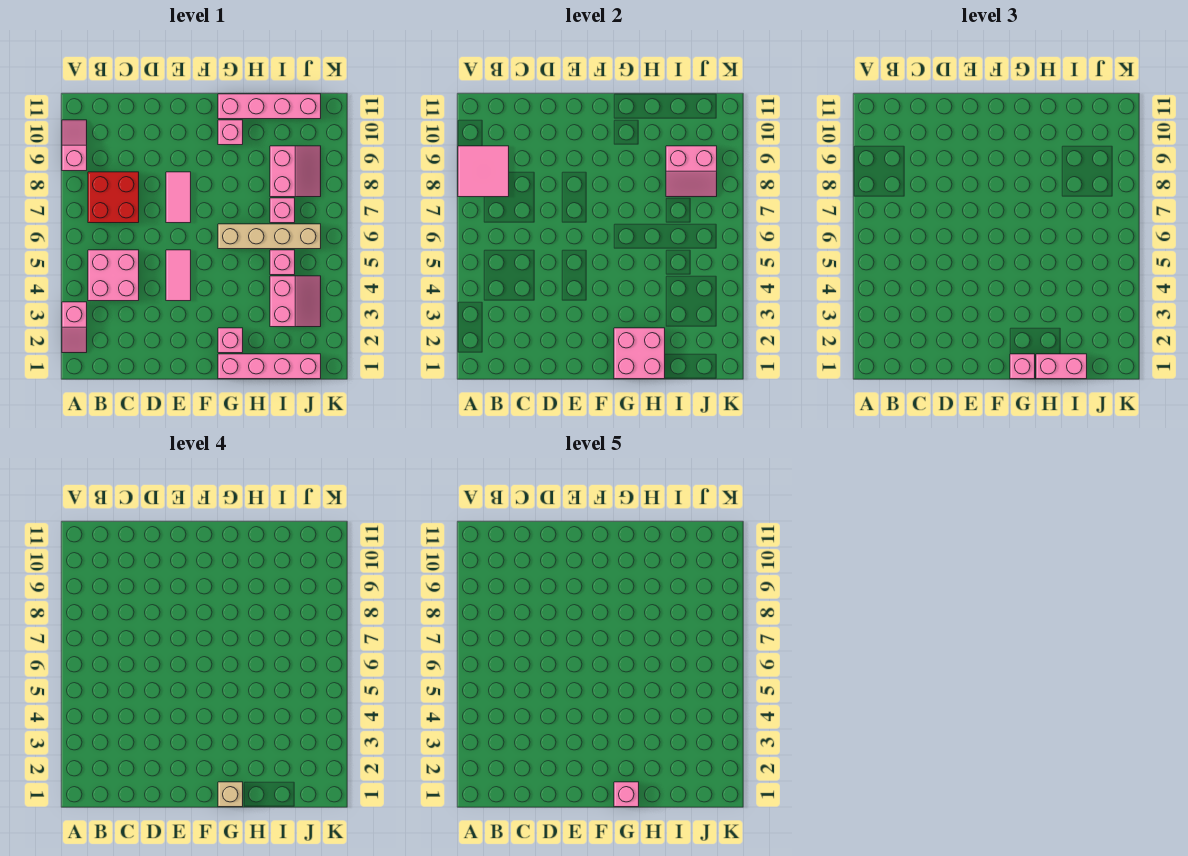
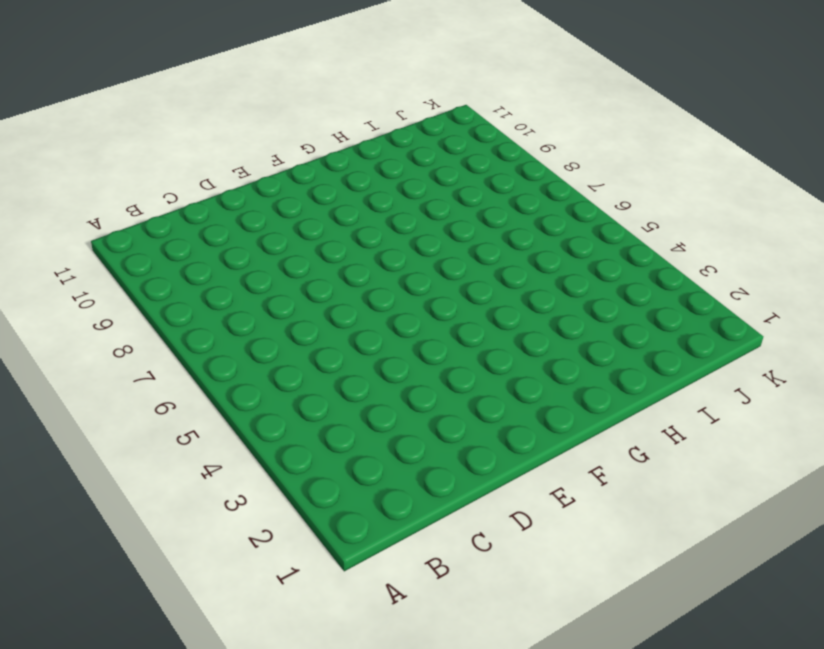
none -> pink 1x2 slope [62,302,87,353]
none -> pink 1x2 slope [62,120,87,171]
none -> pink 2x2 brick [88,250,139,301]

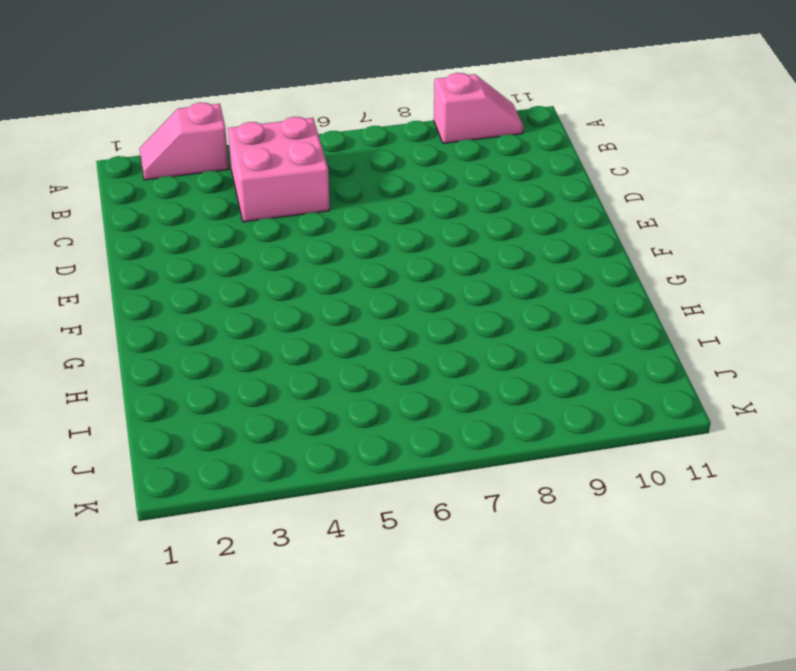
none -> red 2x2 brick [88,172,139,223]
none -> pink 1x2 tile [166,250,191,301]
none -> pink 1x2 tile [166,172,191,223]

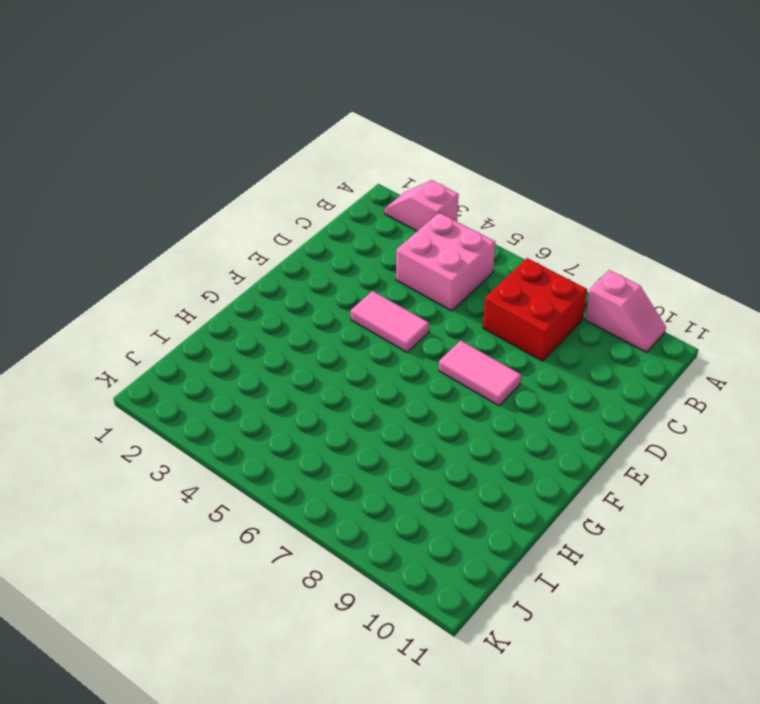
none -> pink 1x4 brick [218,354,321,379]
none -> pink 1x1 brick [218,328,243,353]
none -> tan 1x4 brick [218,224,321,249]

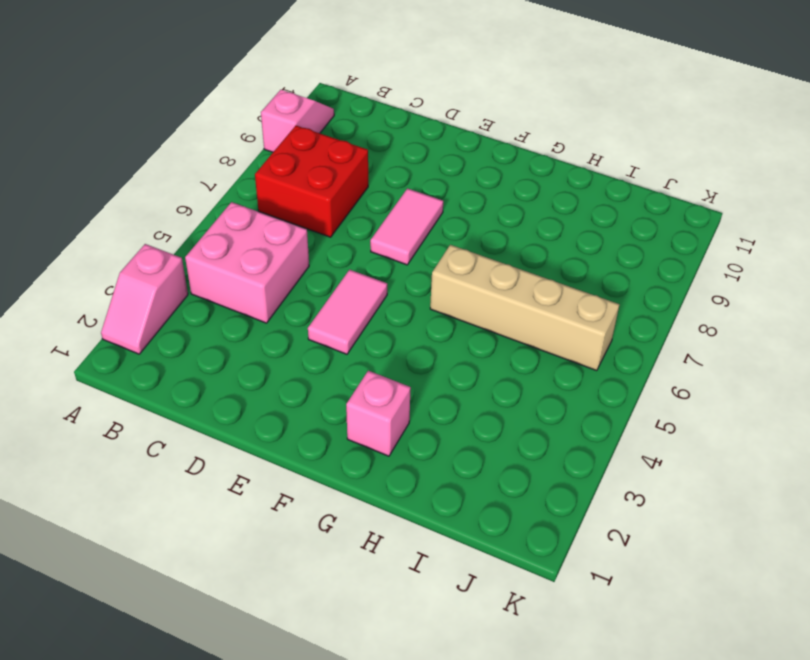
none -> pink 1x4 brick [218,354,321,379]
none -> pink 1x1 brick [218,120,243,145]
none -> pink 1x4 brick [218,94,321,119]

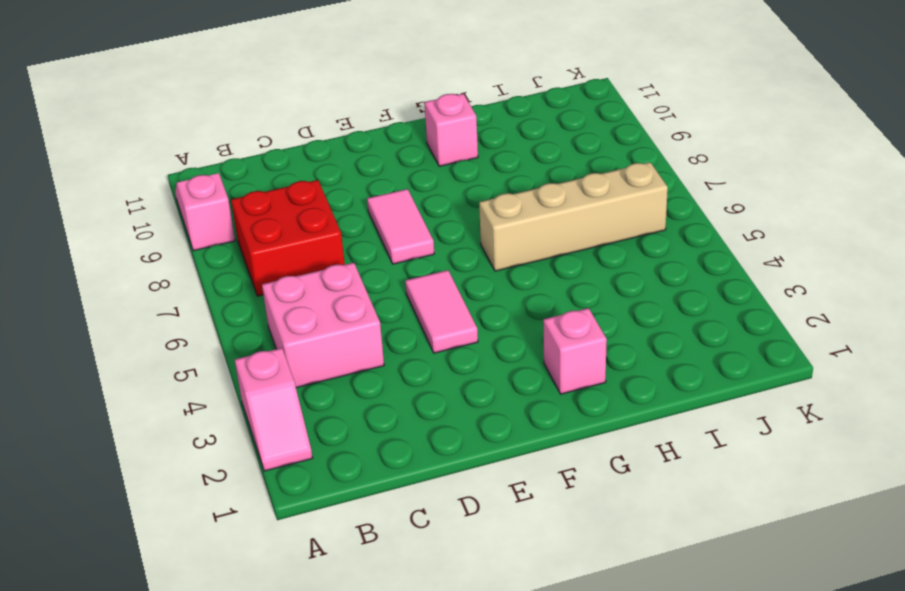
none -> pink 1x4 brick [218,354,321,379]
none -> pink 1x4 brick [218,94,321,119]
none -> pink 2x2 slope [270,276,321,327]

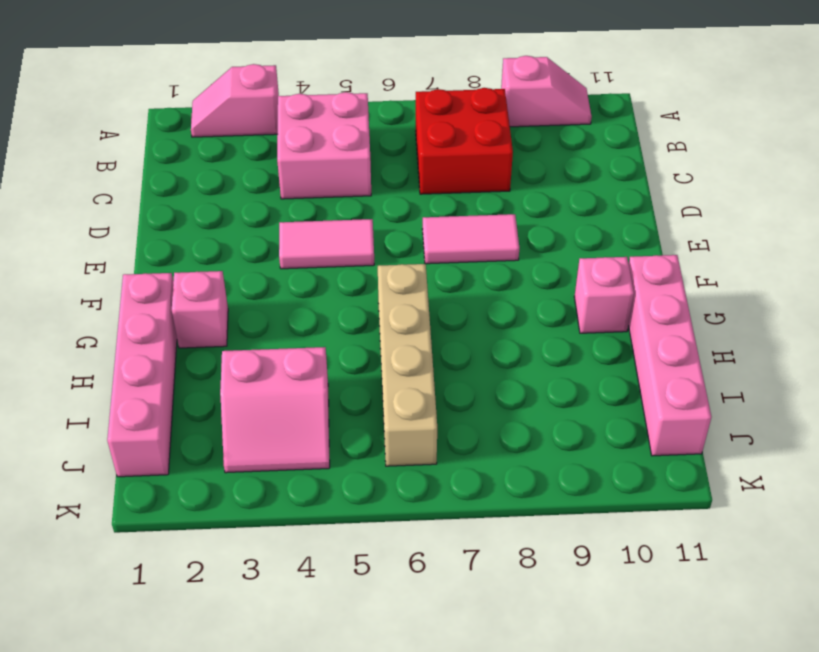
none -> pink 1x1 brick [270,250,295,275]
none -> pink 1x1 brick [270,198,295,223]
none -> pink 2x2 slope [270,146,321,197]

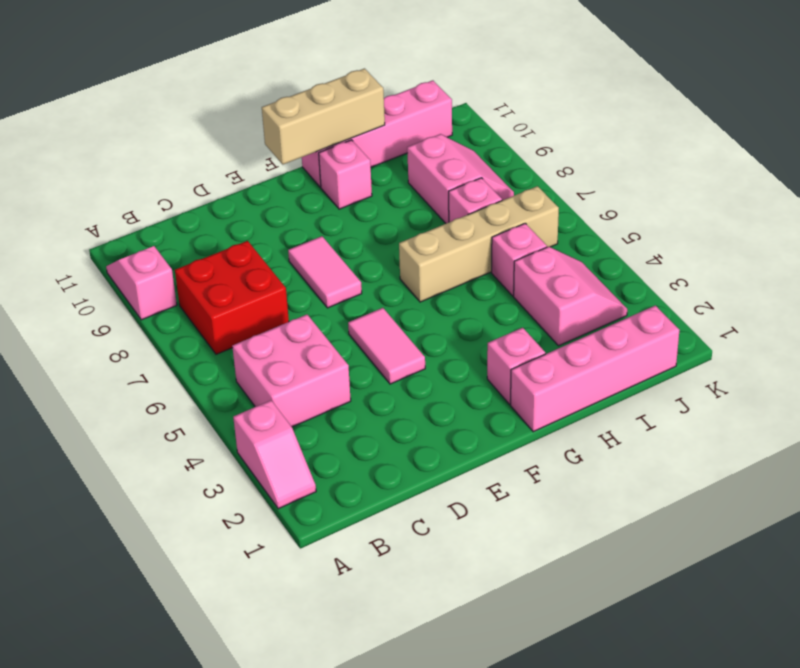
tan 1x3 brick [262,69,385,164] -> none
none -> pink 2x2 tile [458,146,509,197]
none -> pink 2x2 brick [614,328,665,379]
none -> pink 2x2 slope [666,146,717,197]

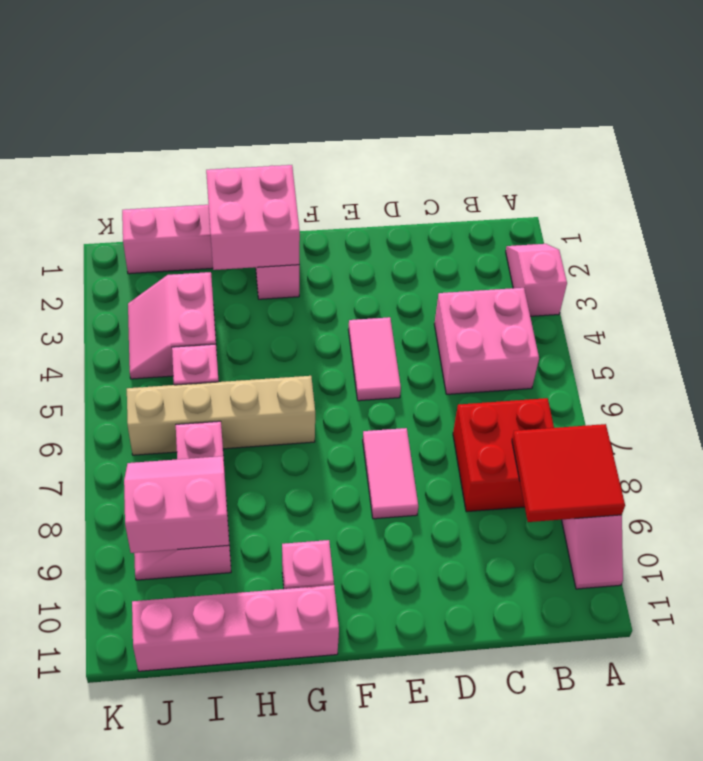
red 2x2 tile [512,424,625,522] -> pink 2x2 tile [458,146,509,197]
none -> pink 1x1 brick [1010,354,1035,379]
none -> pink 1x2 brick [1036,354,1087,379]
none -> tan 1x1 brick [218,782,243,807]

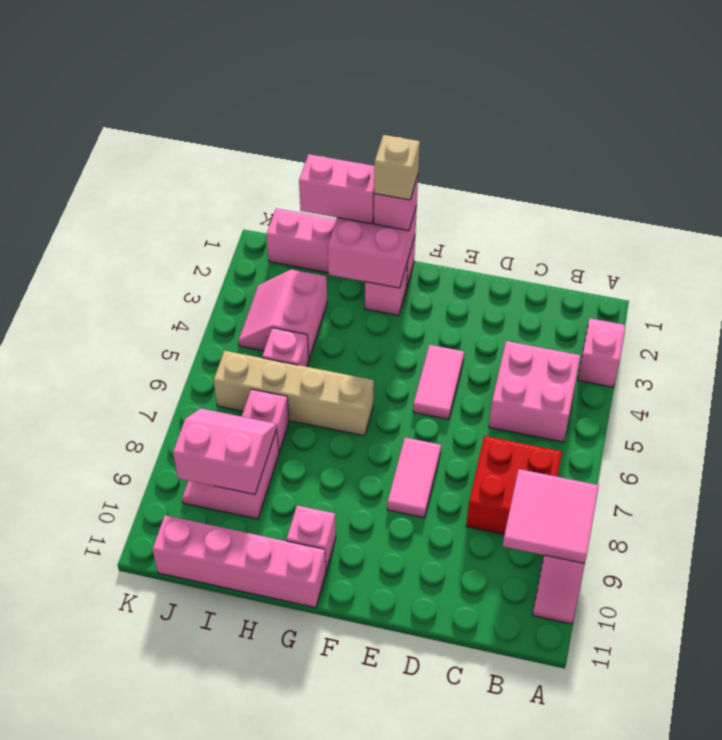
none -> pink 1x1 brick [614,782,639,807]

